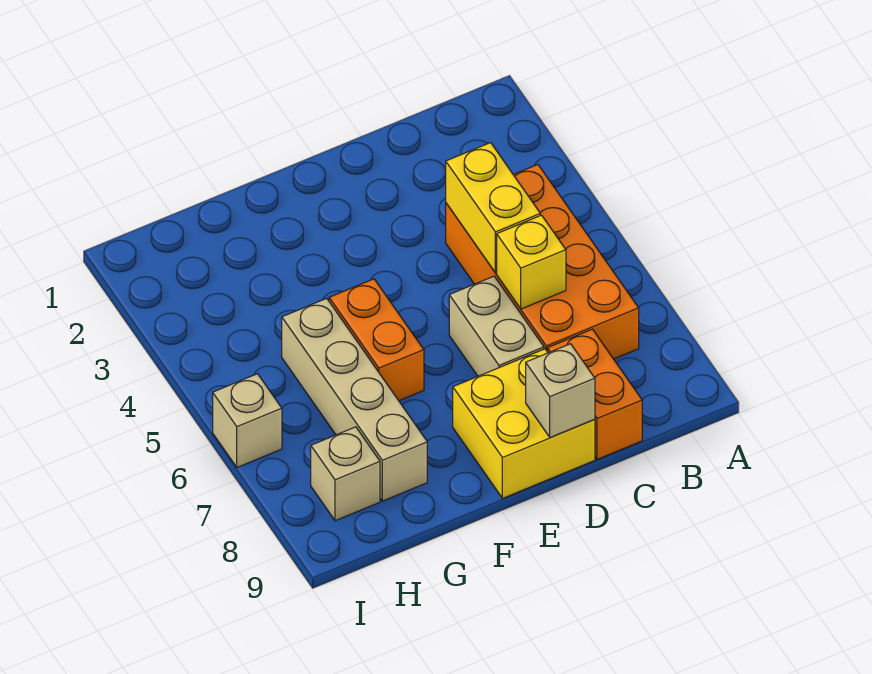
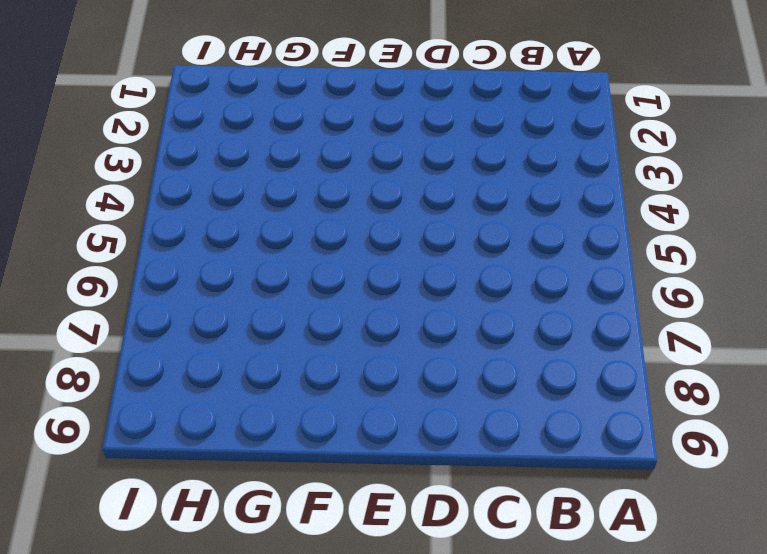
none -> orange 2x4 brick [446,165,639,359]
none -> orange 1x2 brick [547,329,642,459]

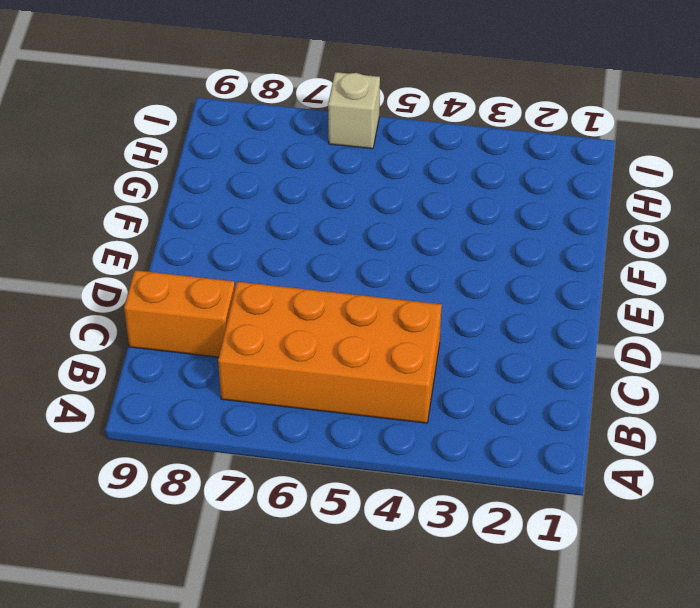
none -> tan 1x2 brick [449,276,544,376]
none -> yellow 2x2 brick [453,349,595,498]

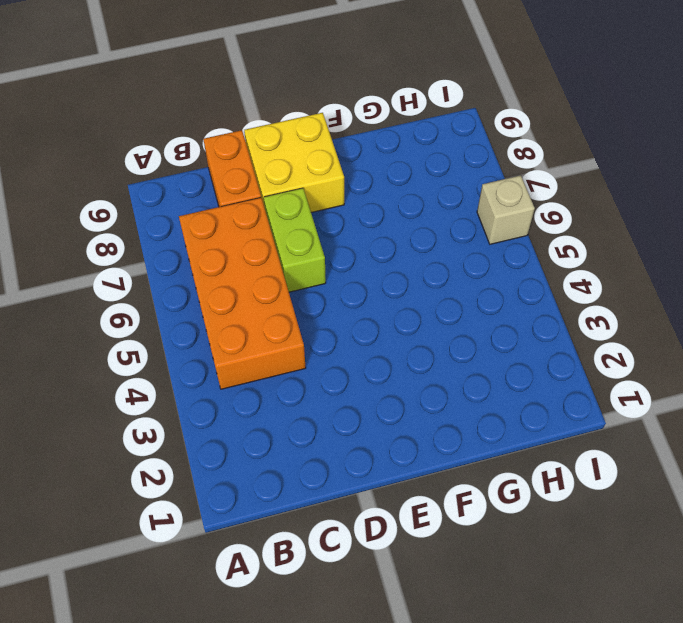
lime 1x2 brick [264,188,326,292] -> tan 1x2 brick [449,276,544,376]
none -> orange 1x2 brick [329,279,424,401]
none -> tan 1x4 brick [282,298,427,501]

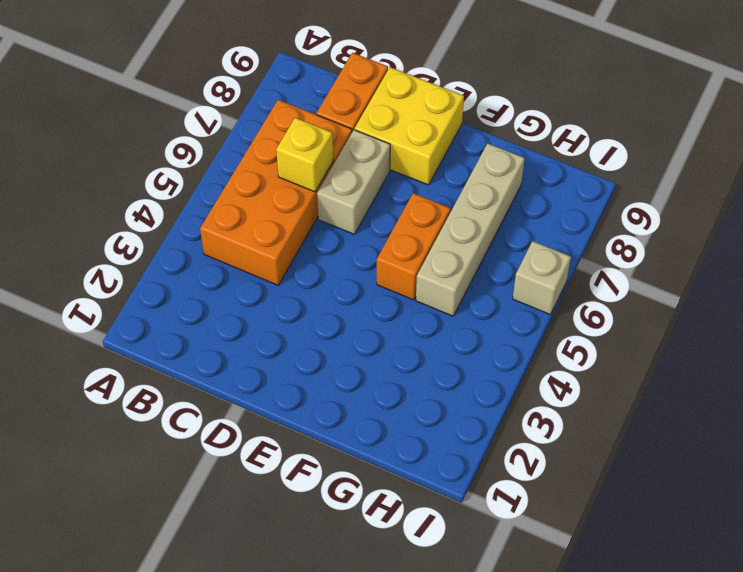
none -> tan 1x1 brick [311,427,380,521]
none -> yellow 1x2 brick [446,143,540,273]

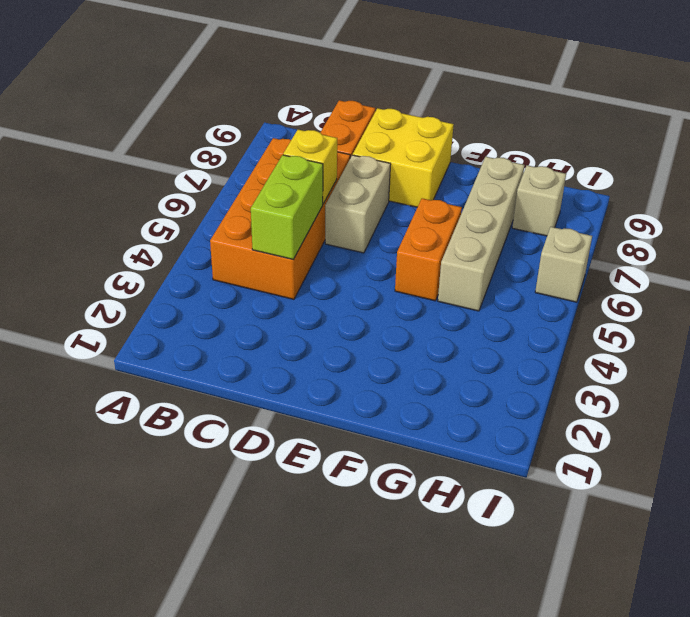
lime 1x2 brick [251,155,323,259] -> yellow 1x2 brick [446,143,540,273]
none -> tan 1x1 brick [526,344,595,437]

